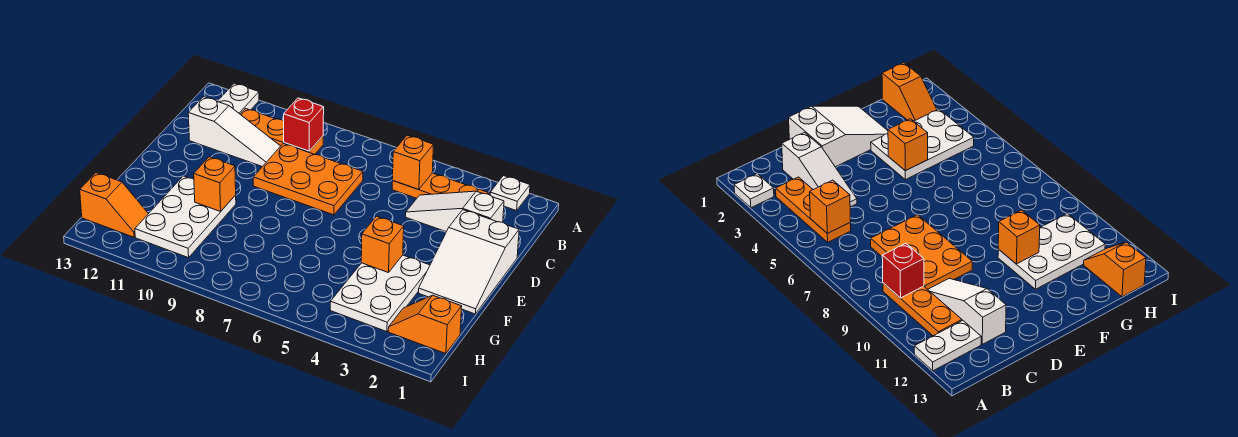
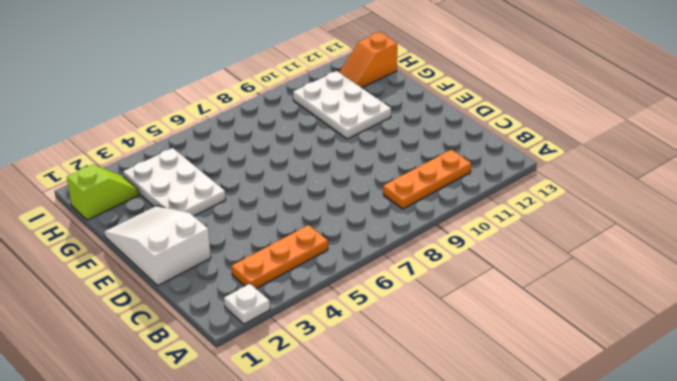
lime 1x2 slope [67,165,139,220] -> orange 1x2 slope [388,295,462,354]
none -> white 1x2 plate [217,83,259,114]
none -> white 1x3 slope [406,191,504,232]
none -> orange 2x3 plate [253,144,363,215]

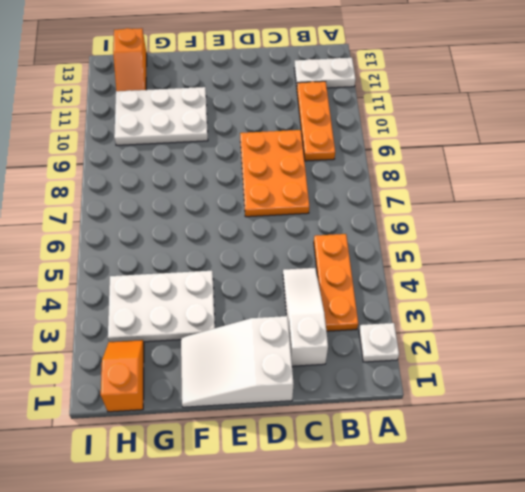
none -> white 1x3 slope [188,97,280,167]
none -> orange 1x1 brick [393,135,433,190]
none -> red 1x1 brick [284,98,324,151]

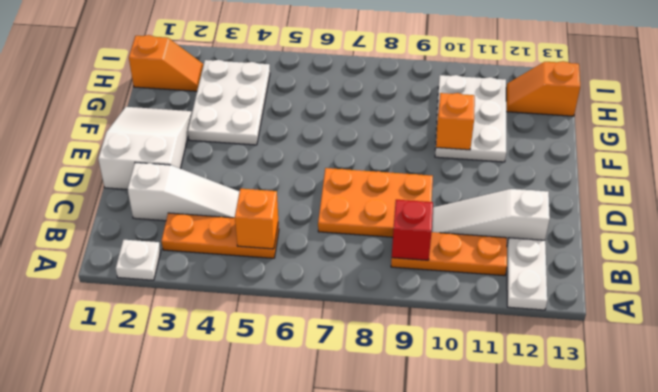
none -> orange 1x1 brick [361,216,404,273]

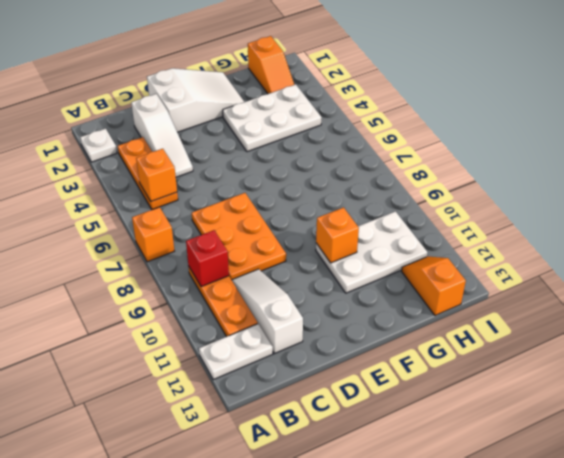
orange 1x1 brick [132,207,174,262] -> orange 1x1 brick moved to [361,216,404,273]

